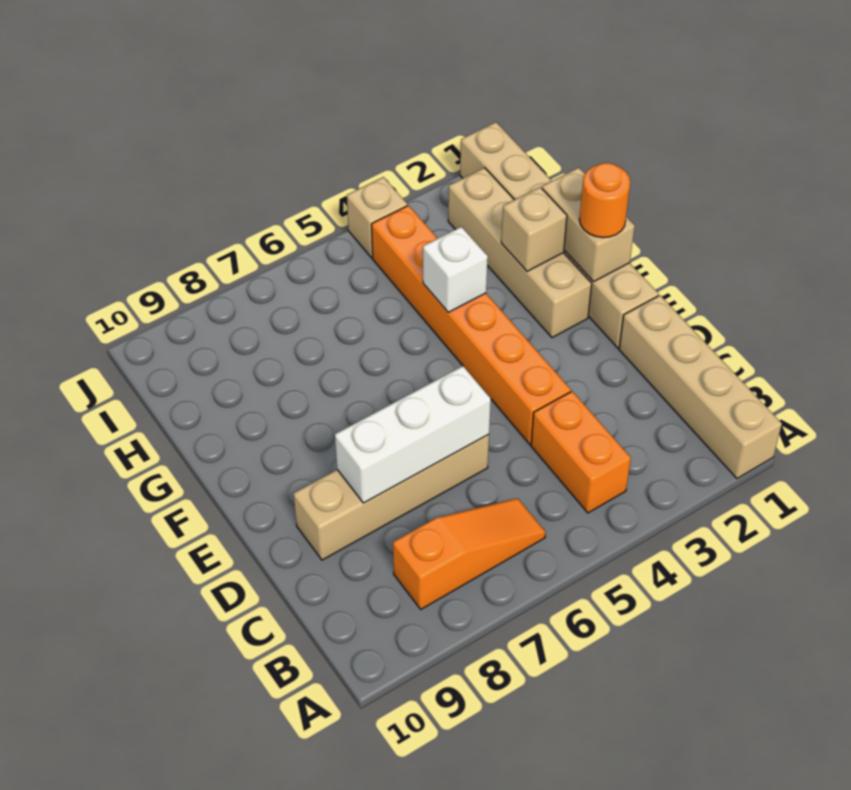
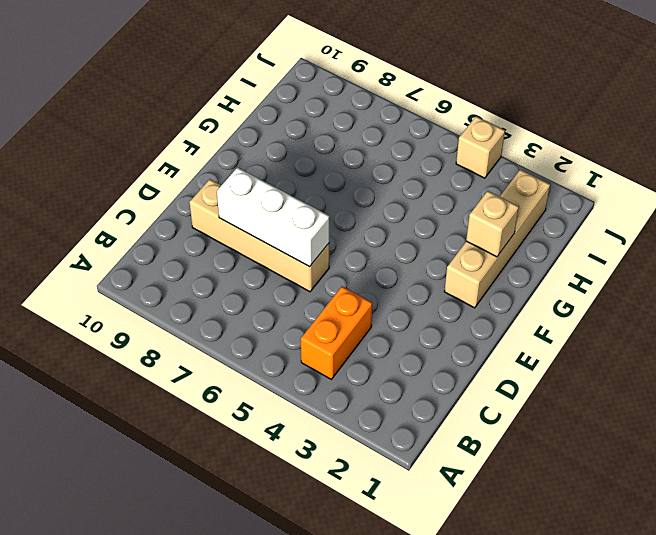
none -> tan 1x4 brick [619,295,782,478]
none -> orange 1x3 slope [393,498,546,609]
none -> orange 1x6 brick [372,205,571,444]

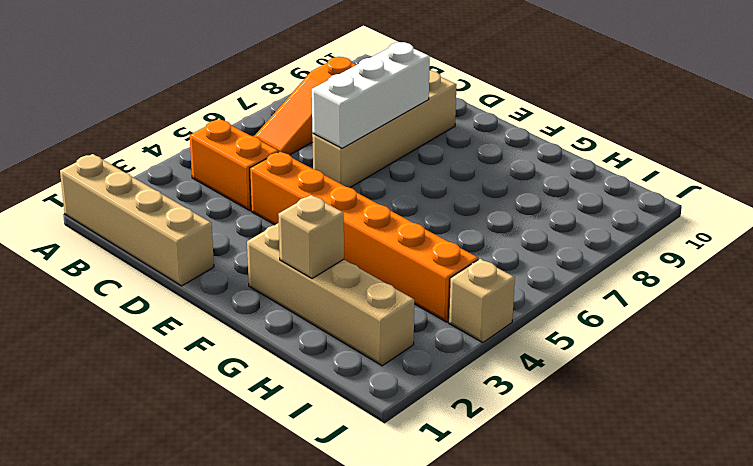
none -> tan 1x6 brick [460,122,659,348]
none -> tan 1x2 brick [542,168,635,282]
none -> white 1x1 brick [423,227,488,312]

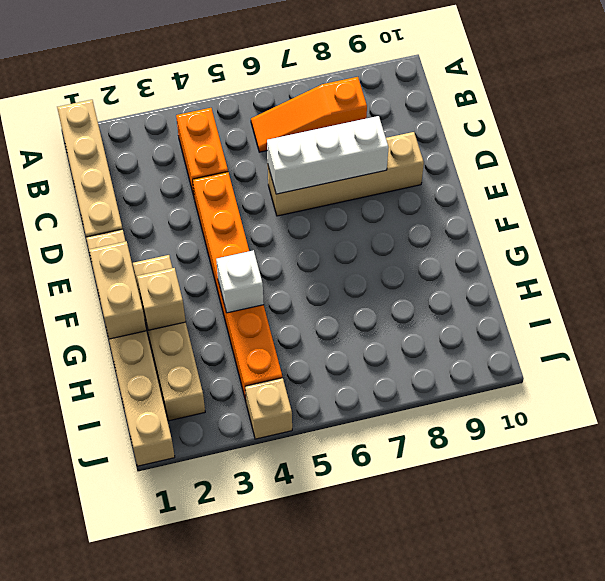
none -> orange 1x1 round brick [579,163,630,238]

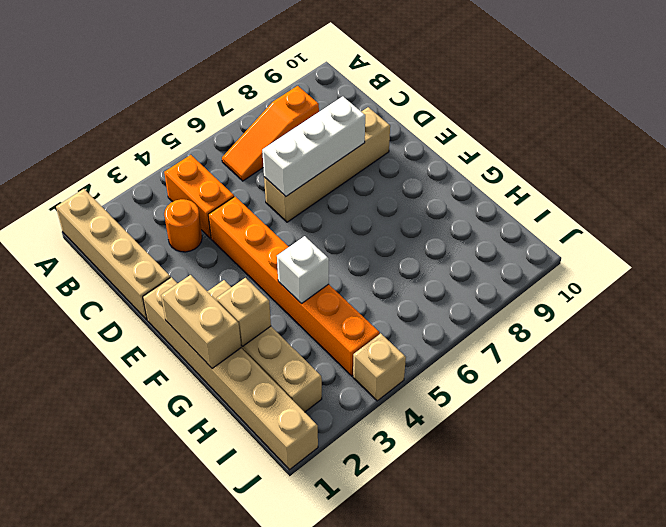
orange 1x1 round brick [164,199,202,252] -> orange 1x1 round brick moved to [579,163,630,238]

